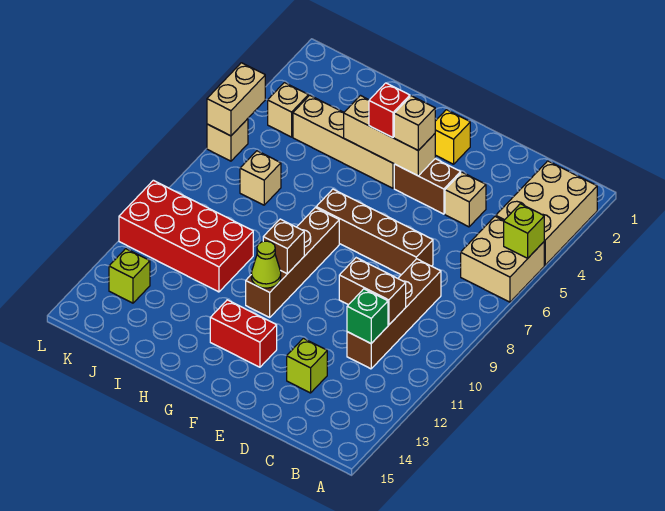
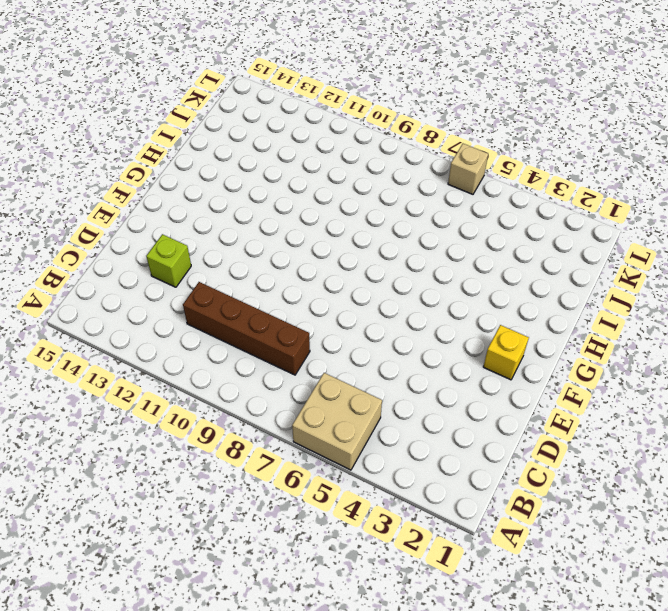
none -> tan 2x3 brick [496,161,597,265]
none -> tan 1x1 brick [445,172,486,227]
none -> brown 1x4 brick [316,189,433,275]

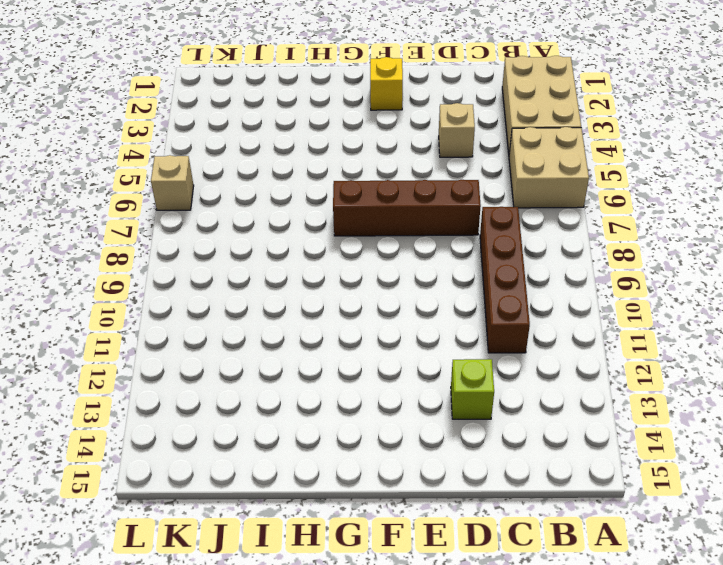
none -> brown 1x2 brick [394,159,461,214]
none -> red 1x2 brick [210,300,277,367]
none -> tan 1x4 brick [293,95,394,188]

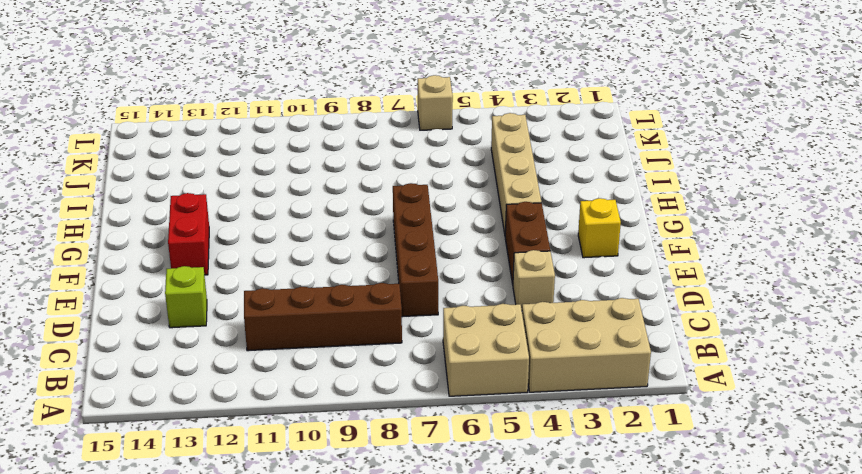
none -> brown 1x4 brick [246,208,339,317]
none -> red 2x4 brick [119,180,253,292]
none -> tan 1x1 brick [240,151,281,205]

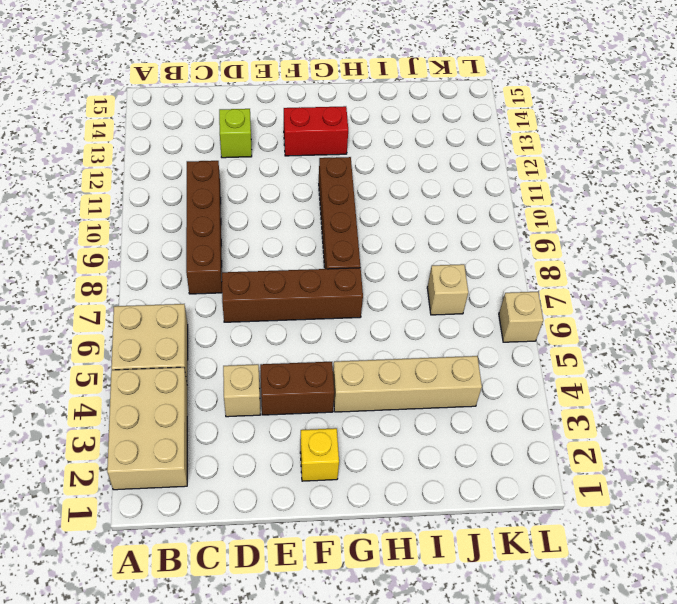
none -> red 2x4 brick [119,180,253,292]
none -> tan 1x1 brick [268,83,308,137]
none -> lime 1x1 brick [109,249,150,303]

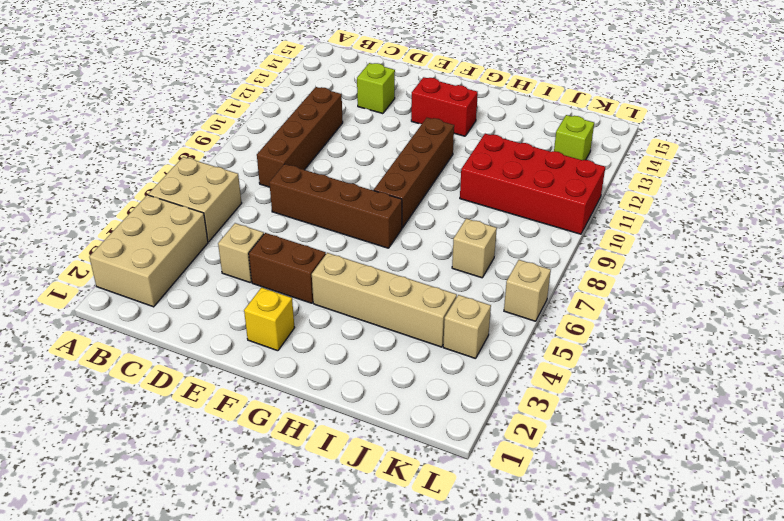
none -> lime 1x1 brick [504,204,544,258]
none -> brown 1x2 brick [339,258,406,325]
none -> green 1x1 brick [347,289,388,343]

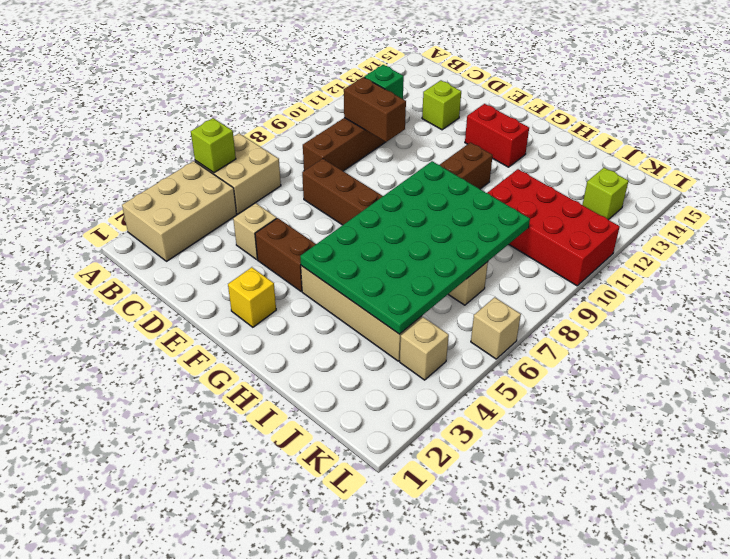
green 4x6 plate [300,161,530,334] -> tan 1x3 brick [344,96,435,176]
none -> brown 1x1 brick [263,219,304,274]
none -> lime 1x1 cone [251,241,281,288]
none -> tan 1x2 brick [207,63,265,136]

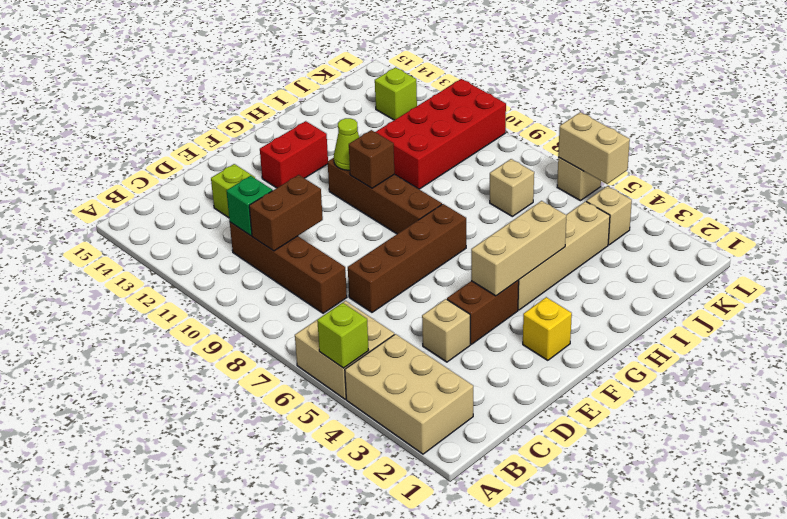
none -> tan 1x1 brick [394,96,435,151]
none -> red 1x1 brick [369,83,410,138]

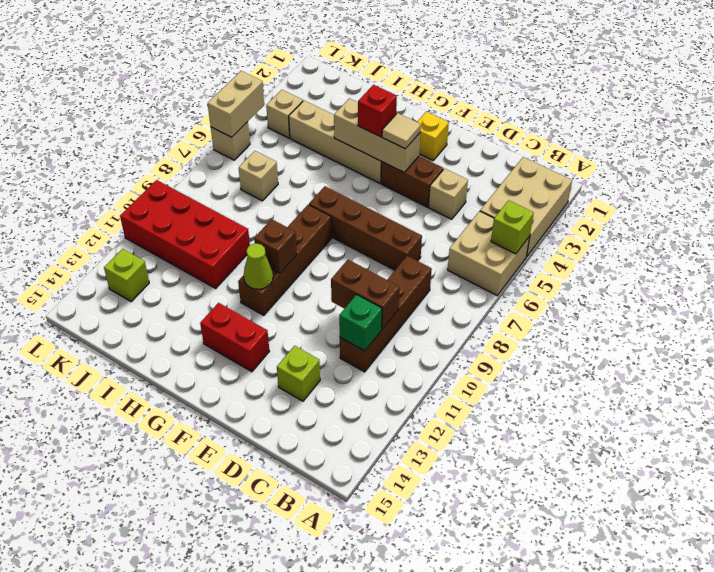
tan 1x1 tile [382,113,421,149] -> tan 1x1 brick [394,96,435,151]

